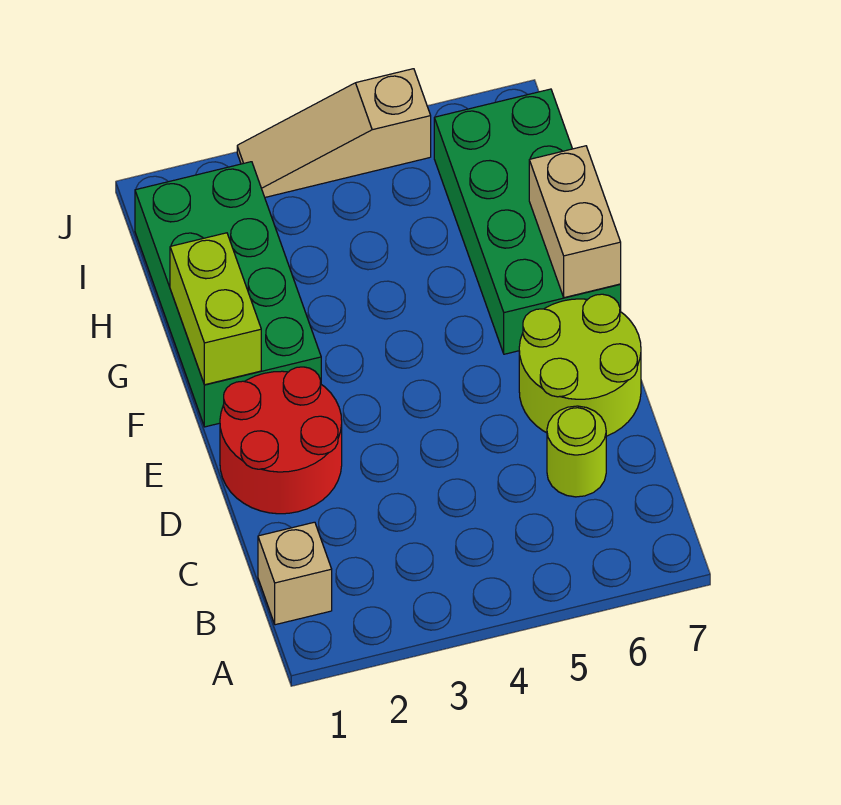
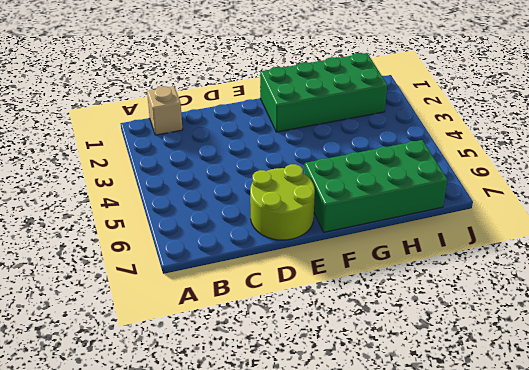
none -> lime 1x1 round brick [547,406,606,497]
none -> red 2x2 round brick [220,367,342,514]

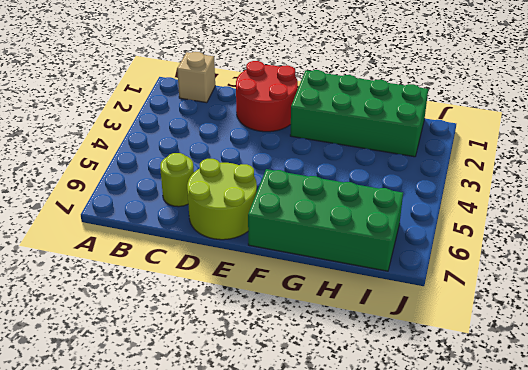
none -> tan 1x3 slope [237,69,431,197]
none -> lime 1x2 brick [170,233,261,385]

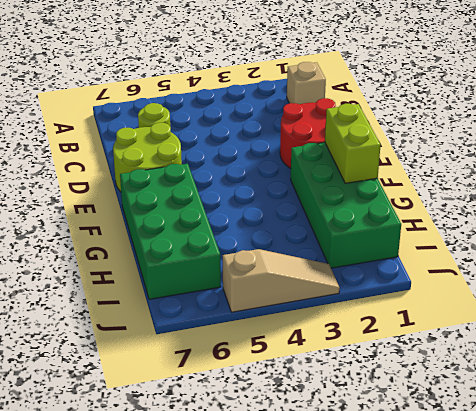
none -> tan 1x2 brick [529,146,621,298]

